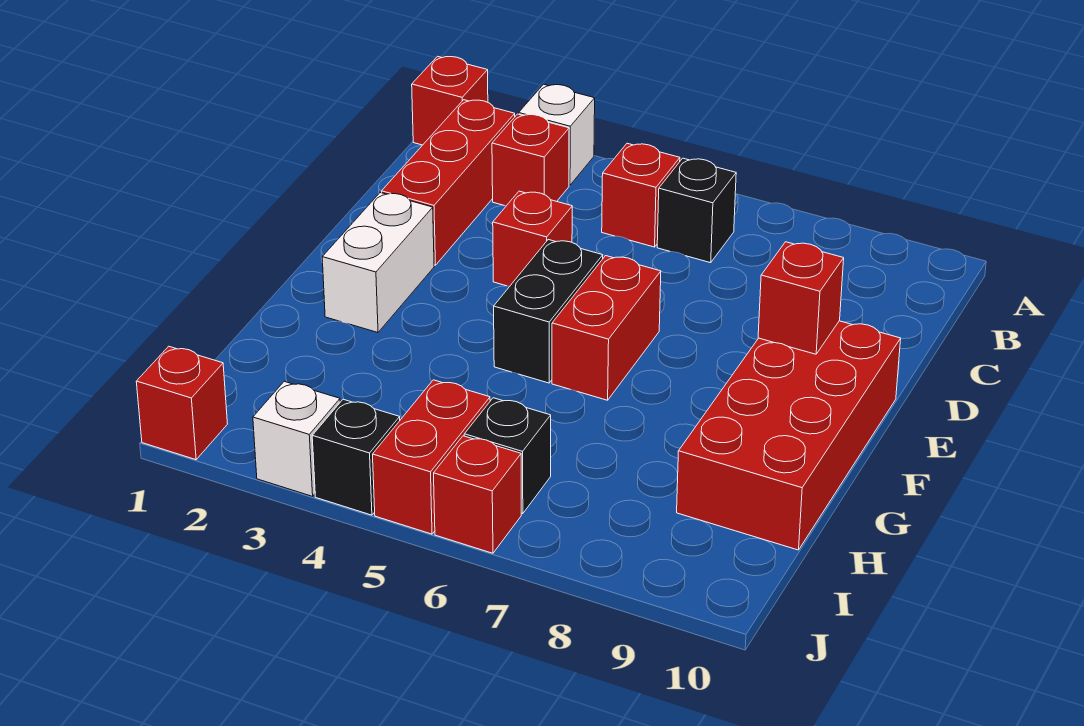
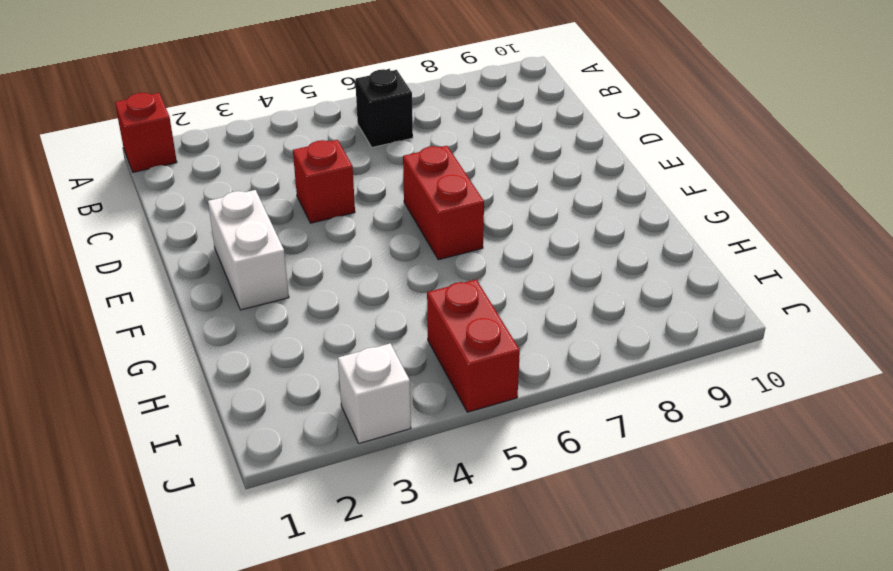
none -> white 1x1 brick [519,84,595,185]
none -> red 1x3 brick [382,100,515,265]
none -> red 1x1 brick [492,114,569,206]

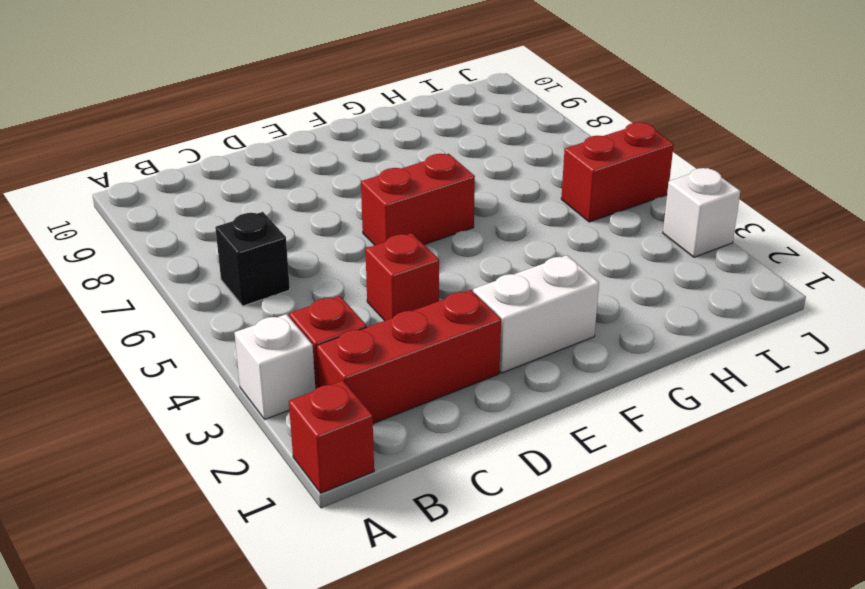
none -> red 1x1 brick [602,143,680,247]
none -> black 1x2 brick [494,240,603,383]
none -> red 2x4 brick [677,321,901,550]

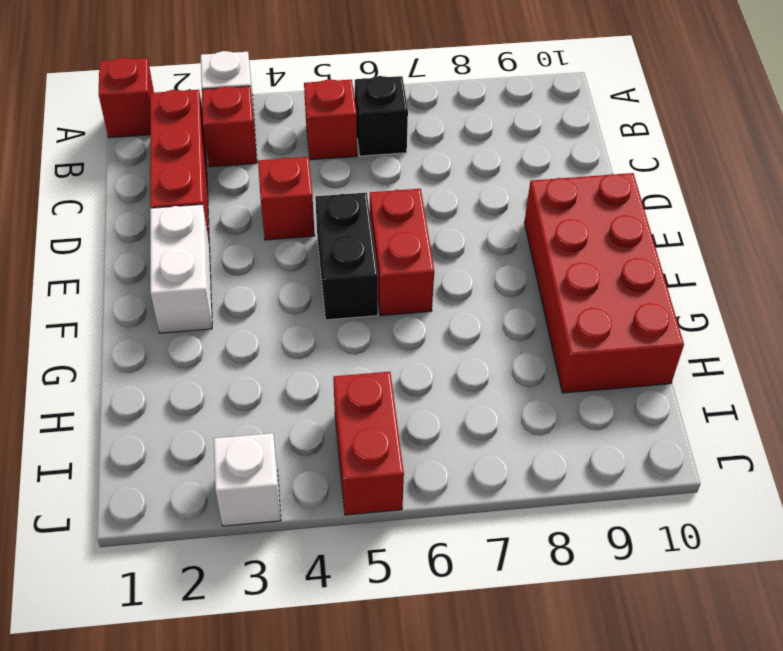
none -> black 1x1 brick [464,398,551,514]
none -> red 1x1 brick [136,346,227,460]
none -> black 1x1 brick [312,399,400,515]

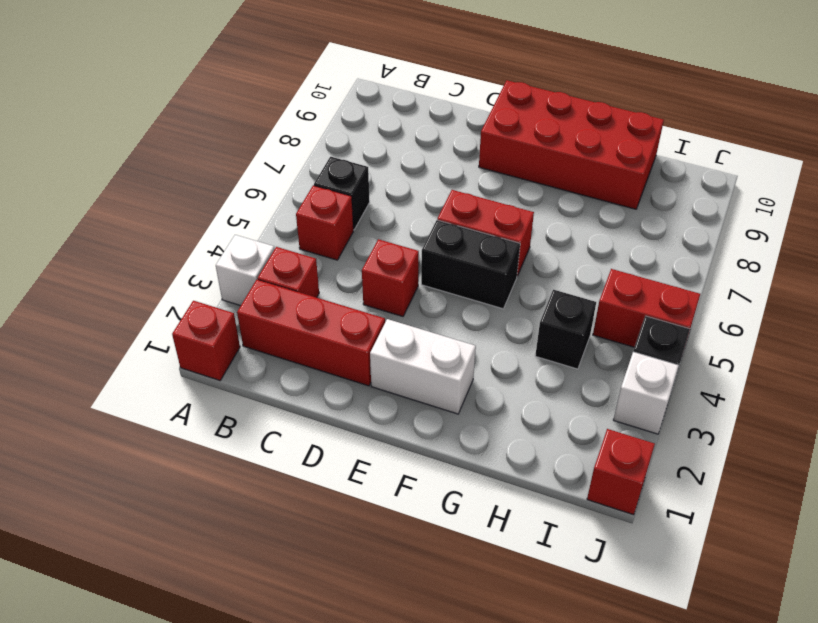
black 1x1 brick [535,290,596,369] -> black 1x1 brick moved to [464,398,551,514]
none -> red 1x1 brick [434,436,521,553]
none -> red 1x1 brick [758,242,844,354]

